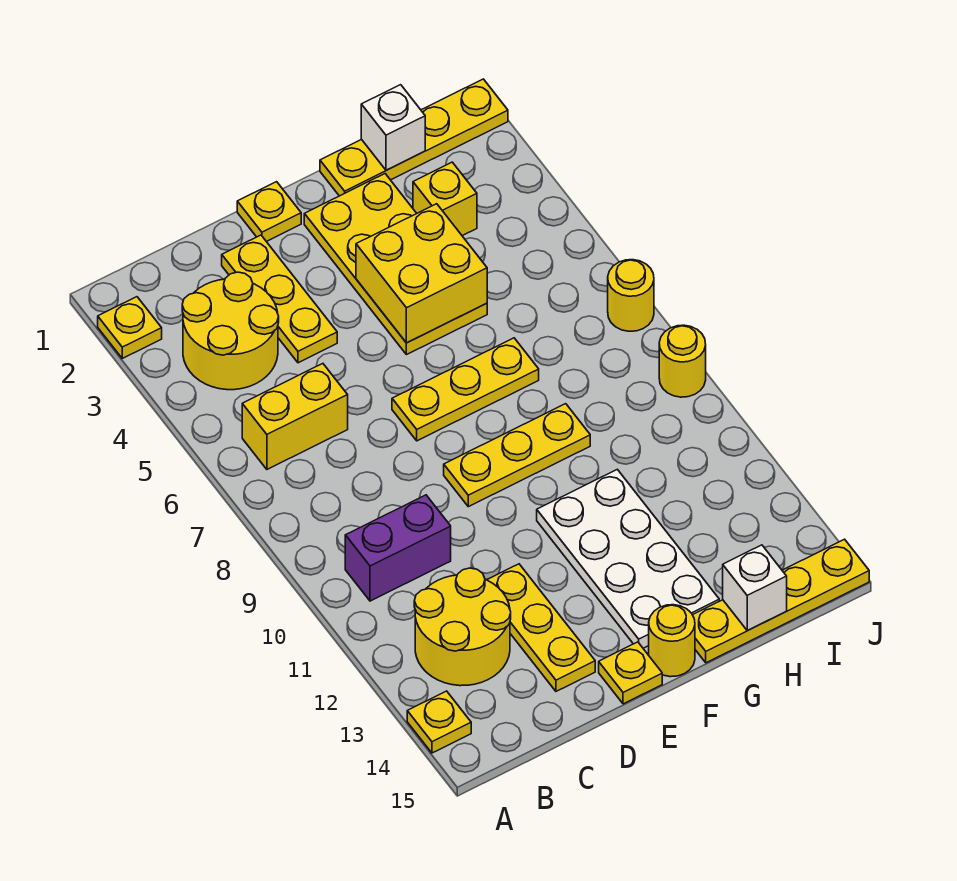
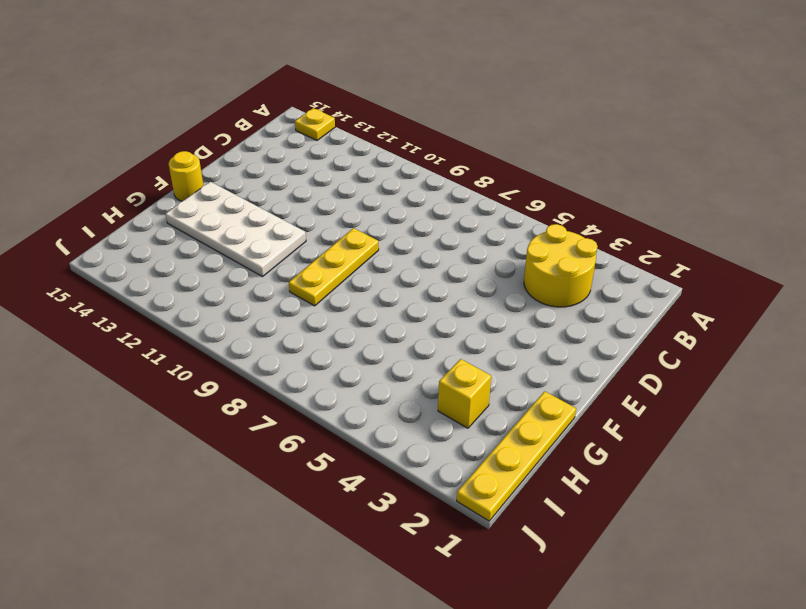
none -> yellow 1x1 plate [98,297,162,358]
none -> yellow 1x2 brick [242,364,348,469]
none -> purple 1x2 brick [345,495,451,601]

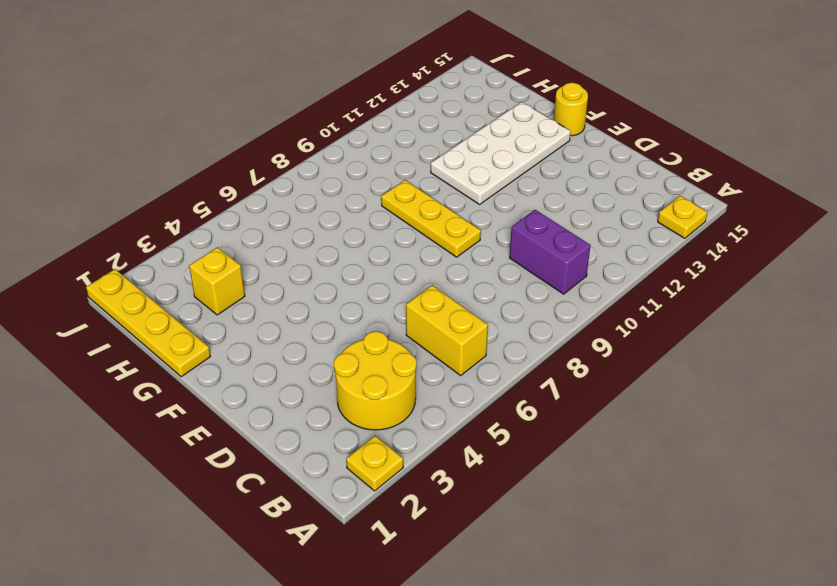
none -> yellow 2x2 round brick [414,568,511,686]
none -> yellow 1x3 plate [222,235,337,363]
none -> yellow 1x3 plate [487,564,595,691]

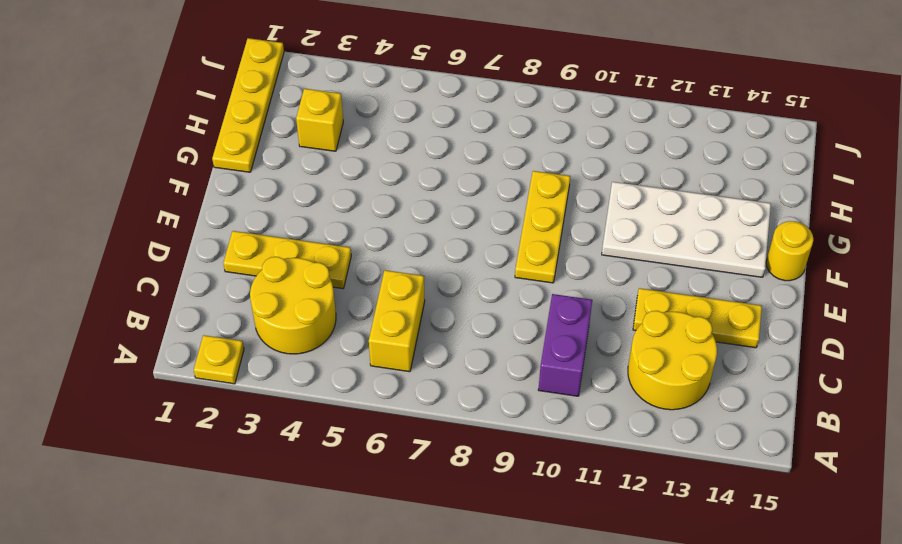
none -> yellow 1x1 plate [407,691,471,753]
none -> yellow 1x1 plate [237,182,301,242]
none -> yellow 1x3 plate [392,338,539,441]

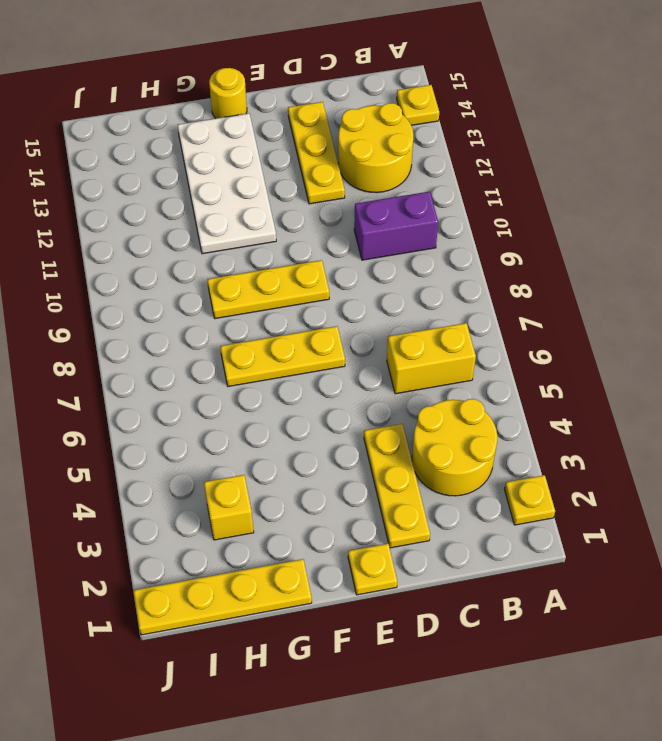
none -> yellow 1x1 plate [599,642,662,704]
none -> yellow 2x4 plate [304,174,487,355]
none -> yellow 1x4 plate [693,539,869,663]

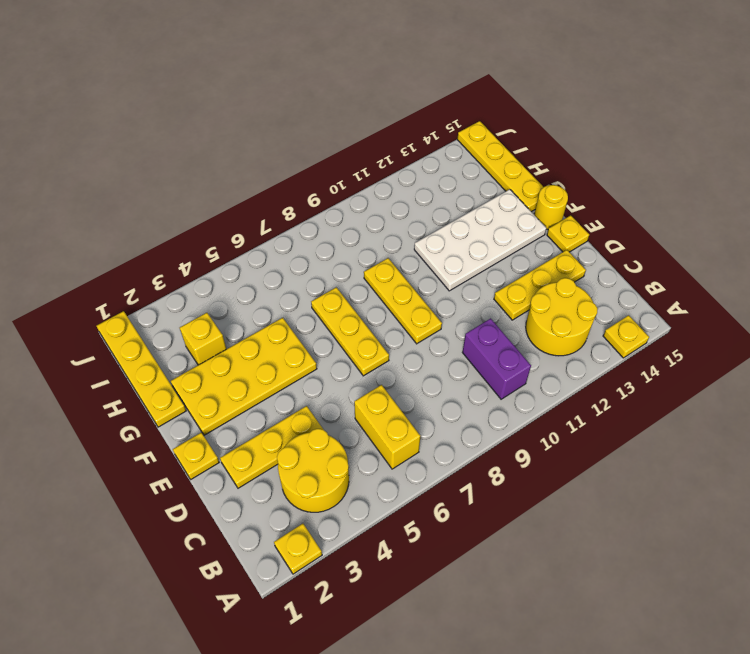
none -> yellow 1x1 round brick [608,260,654,331]
none -> yellow 1x1 round brick [659,325,706,397]
none -> yellow 2x2 brick [356,204,487,343]

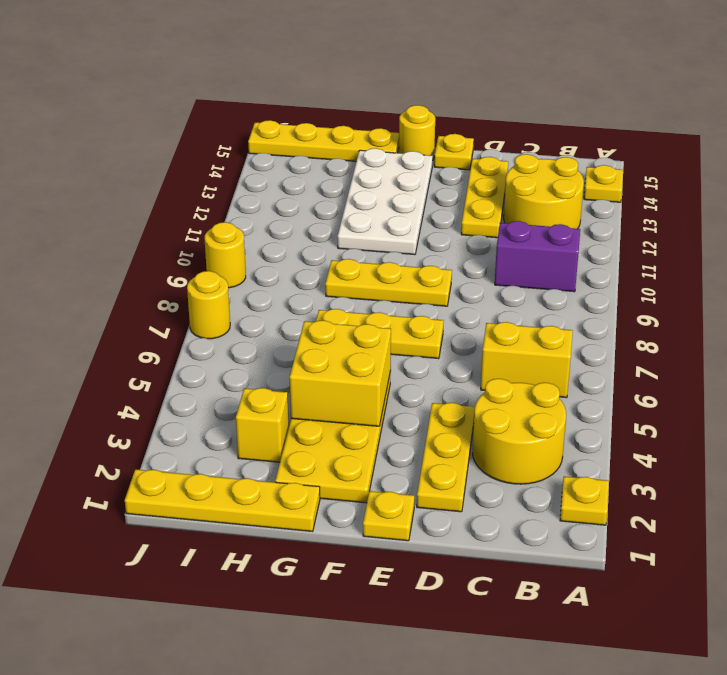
none -> white 1x1 brick [361,85,425,170]
none -> white 1x1 brick [723,545,787,631]

